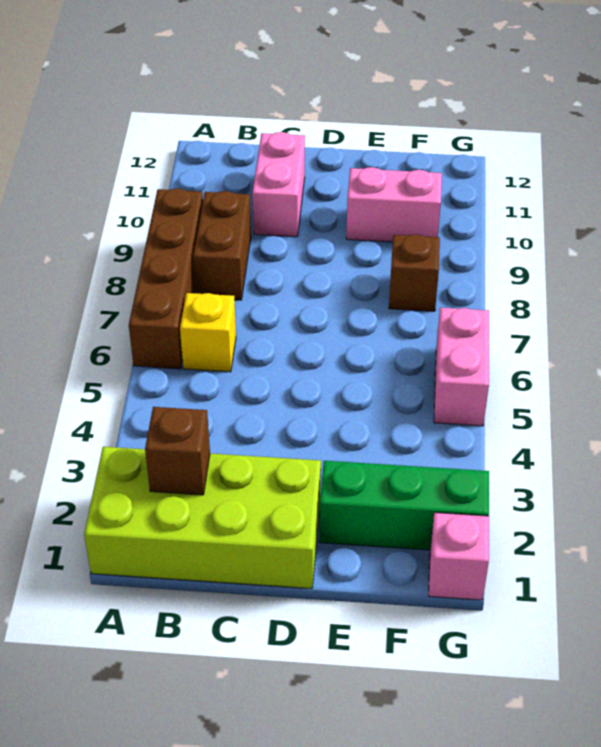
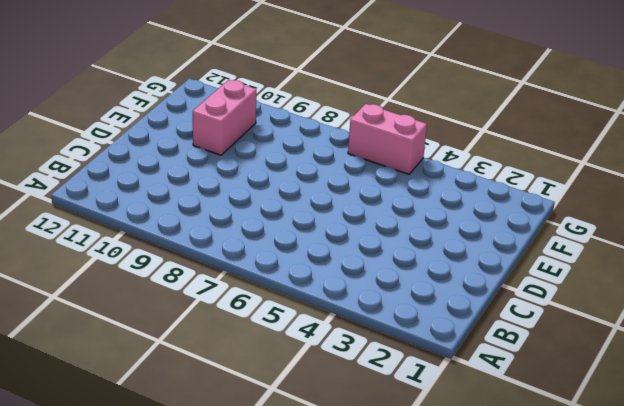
none -> lime 2x4 brick [84,447,321,589]
none -> brown 1x4 brick [129,188,203,369]

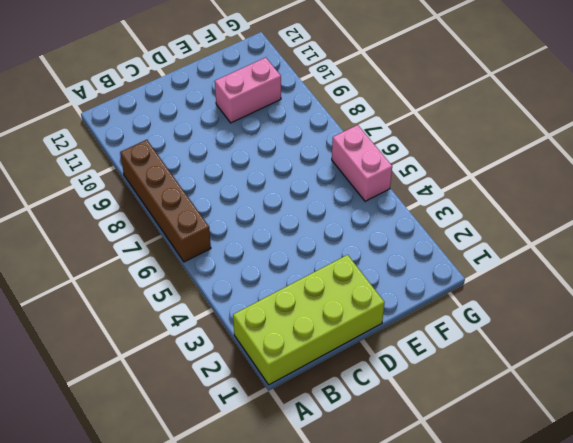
none -> yellow 1x1 brick [180,293,236,372]
none -> brown 1x2 brick [193,191,251,300]

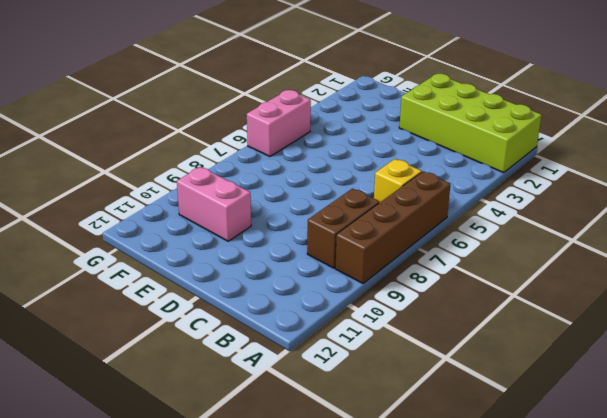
none -> pink 1x2 brick [252,132,305,237]
none -> green 1x3 brick [319,461,489,550]

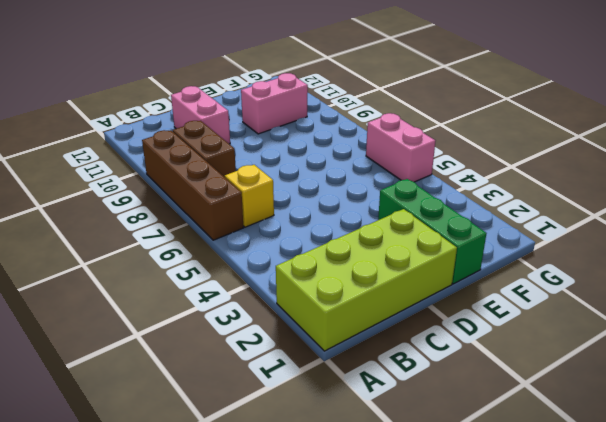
green 1x3 brick [378,179,487,284] -> green 1x3 brick turned to [319,461,489,550]
none -> brown 1x1 brick [389,234,440,311]
none -> pink 1x1 brick [429,513,489,600]

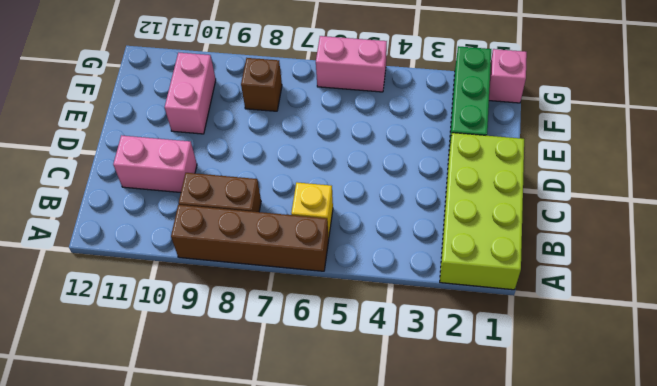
none -> brown 1x1 brick [145,407,210,495]

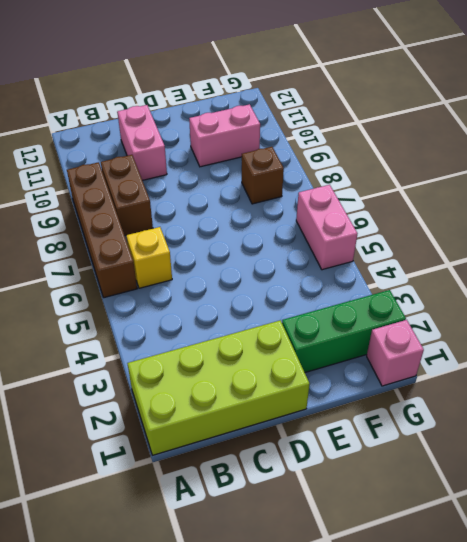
none -> brown 1x1 brick [145,407,210,495]

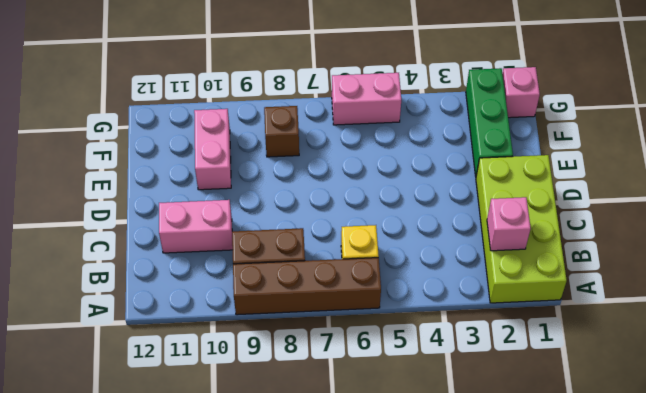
pink 1x1 brick [487,197,531,251] -> brown 1x1 brick [145,407,210,495]

